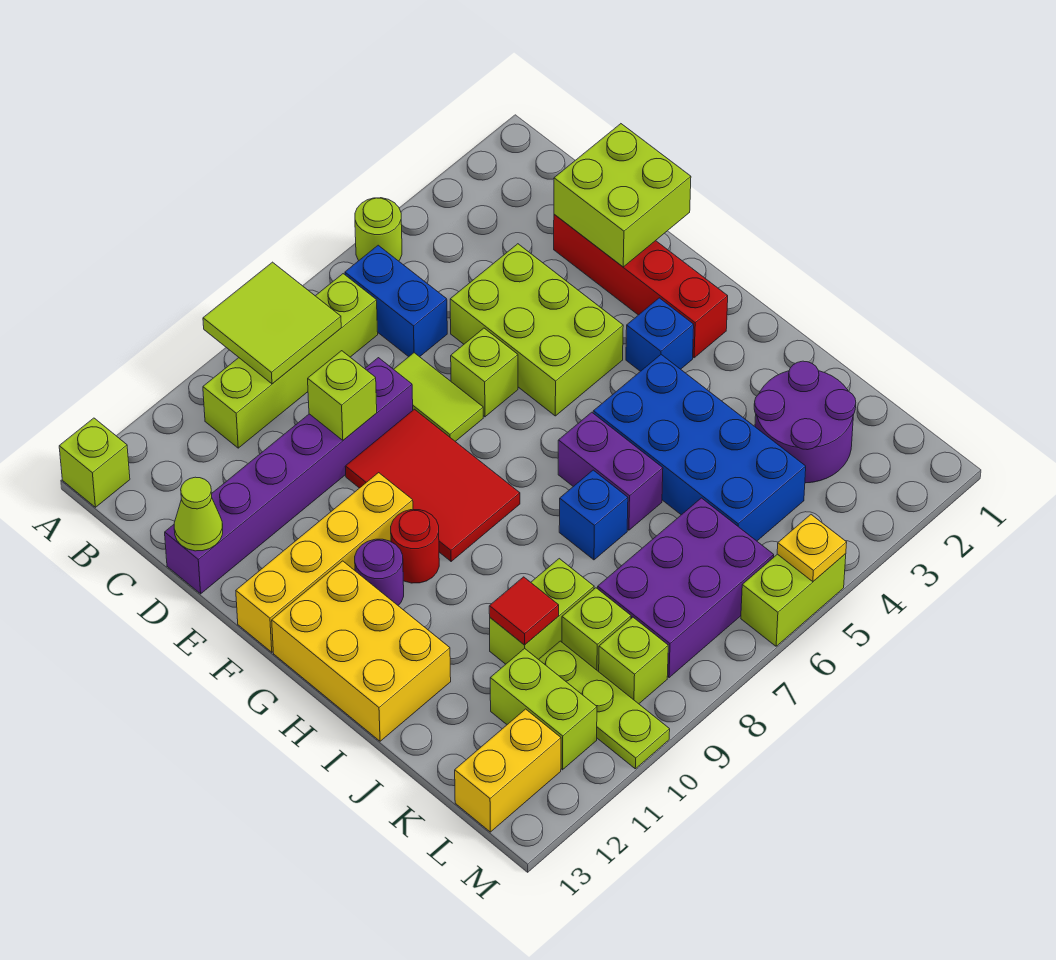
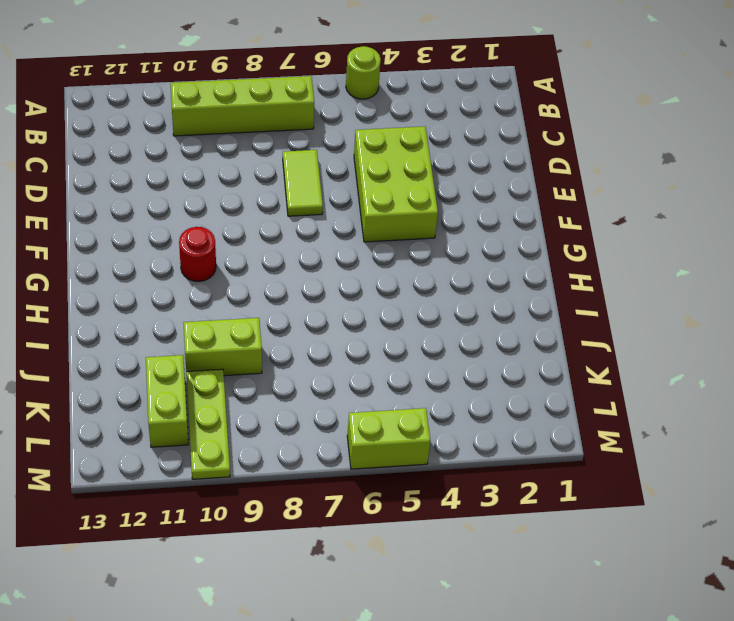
none -> lime 1x1 brick [59,418,130,507]
none -> blue 1x2 brick [345,245,447,357]
none -> red 1x4 brick [554,214,728,358]
none -> purple 1x6 brick [165,358,413,594]

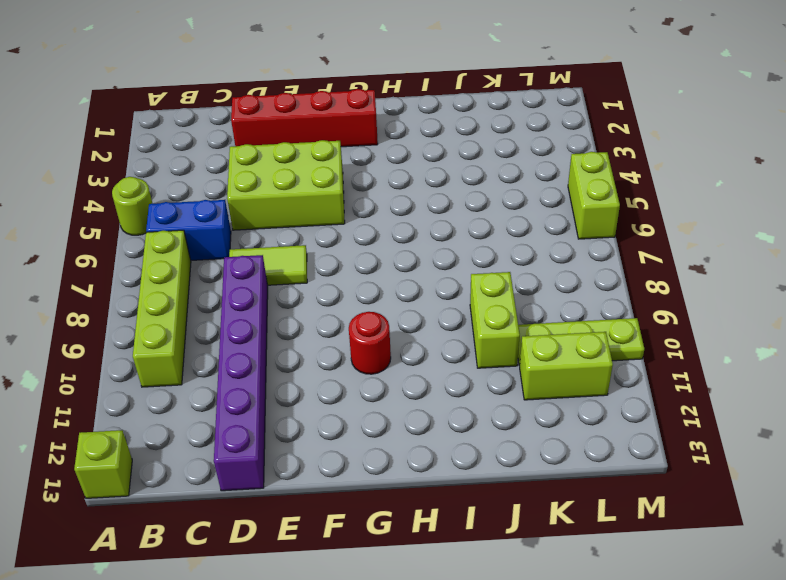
none -> lime 1x1 brick [451,328,518,417]
none -> red 2x3 tile [345,409,520,561]
none -> yellow 1x4 brick [236,473,413,652]
none -> blue 1x1 brick [626,298,694,371]

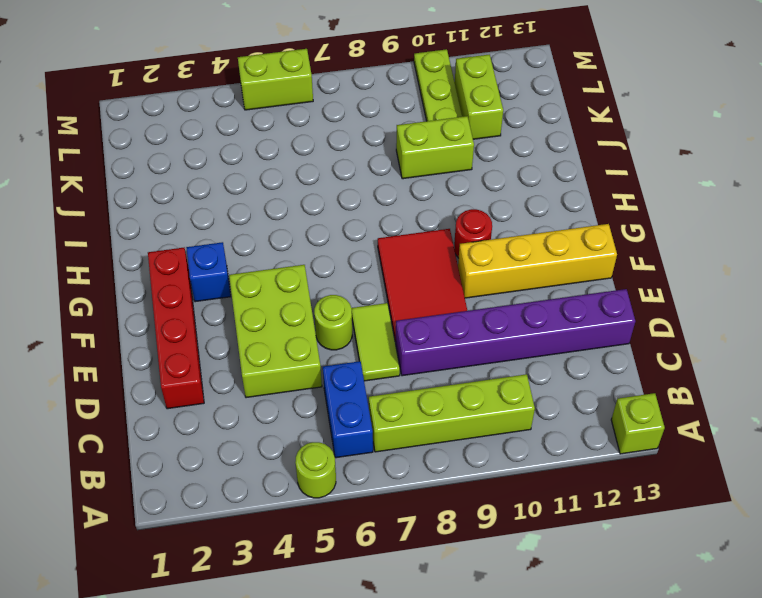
lime 1x1 round brick [314,295,352,350] -> lime 1x1 brick [451,328,518,417]
none -> purple 1x1 round brick [355,539,404,605]
none -> yellow 2x3 brick [272,561,451,741]
none -> blue 2x4 brick [593,355,806,541]
none -> purple 1x2 brick [558,412,663,530]

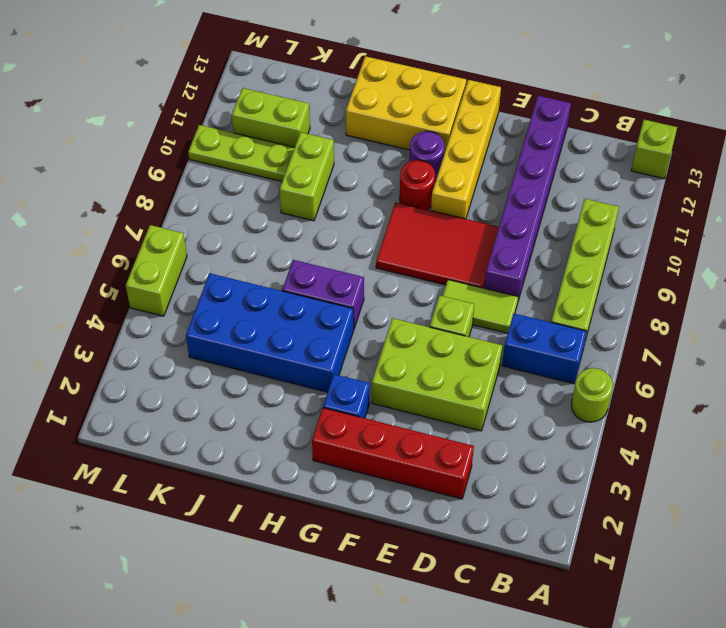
none -> blue 1x1 brick [559,470,628,560]
none -> purple 2x2 round brick [754,361,856,483]
none -> purple 2x3 brick [598,498,774,678]
none -> lime 1x1 brick [562,588,631,672]

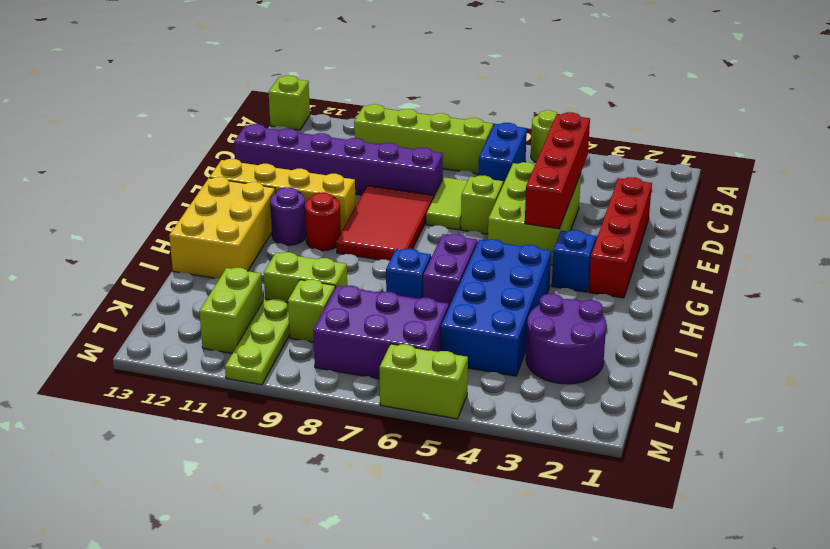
red 1x4 brick [525,112,590,229] -> none
none -> lime 1x1 brick [599,617,668,704]
none -> yellow 1x2 brick [455,709,561,832]
none -> lime 2x2 tile [203,262,341,384]
none -> lime 2x2 brick [554,124,691,267]

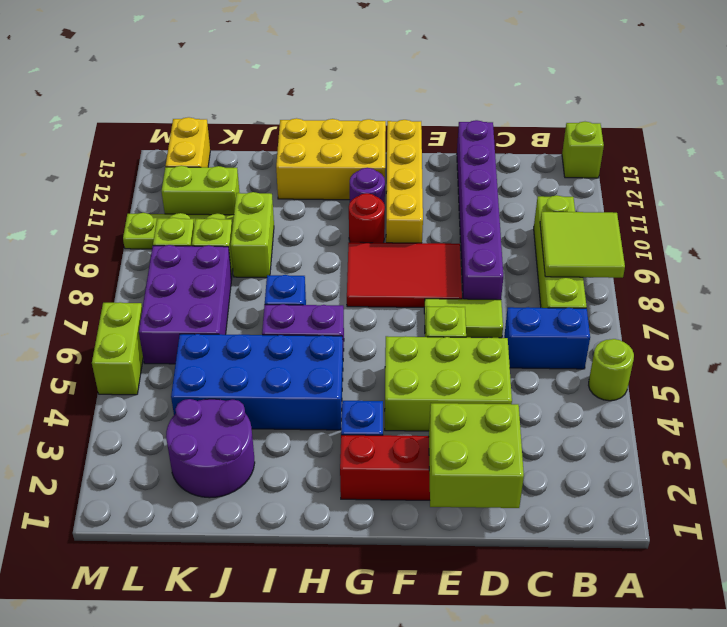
none -> lime 1x1 brick [308,351,377,440]
none -> lime 1x1 cone [174,477,223,551]
none -> red 1x1 tile [489,577,559,645]
none -> yellow 1x1 plate [777,515,847,582]

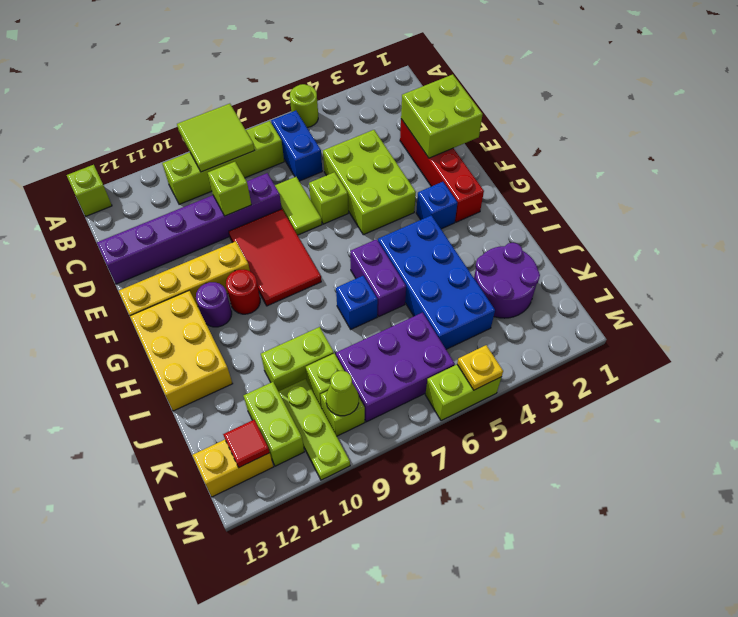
lime 1x1 cone [326,371,359,416] -> lime 1x1 cone moved to [174,477,223,551]
red 1x1 tile [223,420,270,467] -> red 1x1 tile moved to [489,577,559,645]

